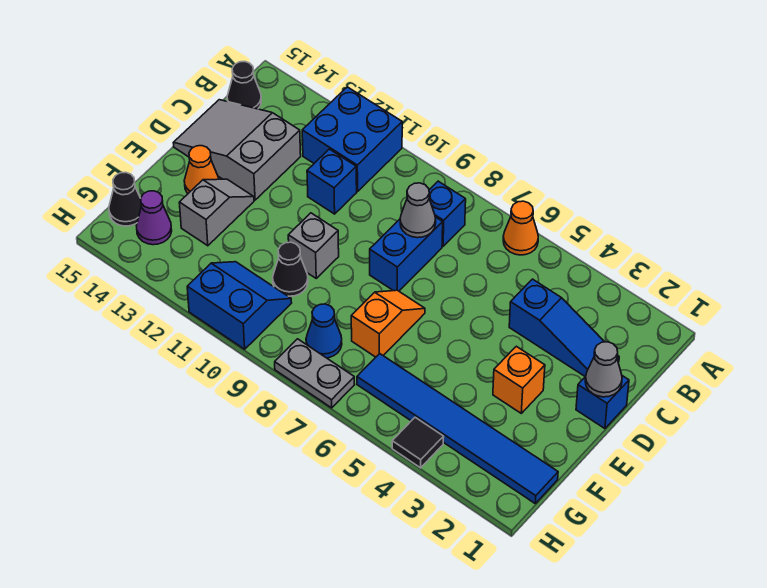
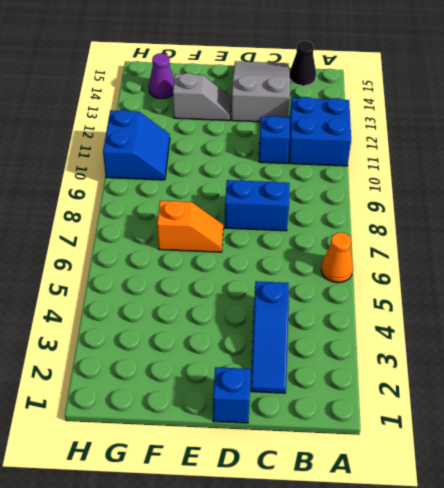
none -> blue 1x1 brick [429,181,466,246]
none -> orange 1x1 brick [493,346,545,413]
none -> grey 1x1 brick [288,213,339,278]

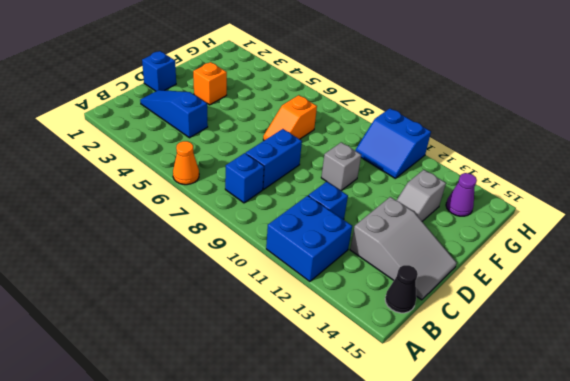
none -> orange 1x1 cone [184,146,219,193]
none -> black 1x1 cone [273,242,308,296]
none -> blue 1x6 tile [357,354,558,503]

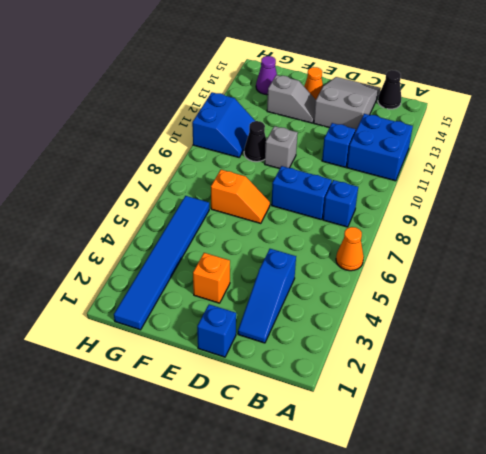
none -> blue 1x1 cone [306,304,342,358]
none -> black 1x1 cone [109,172,141,226]
none -> black 1x1 tile [392,417,444,468]

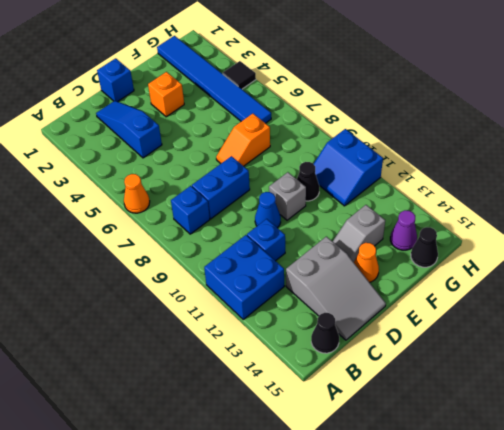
blue 1x1 cone [255,192,281,228] -> blue 1x1 cone moved to [306,304,342,358]
none -> grey 1x2 plate [275,339,355,408]
none -> grey 1x1 cone [400,183,436,238]
none -> grey 1x1 cone [585,342,622,397]

